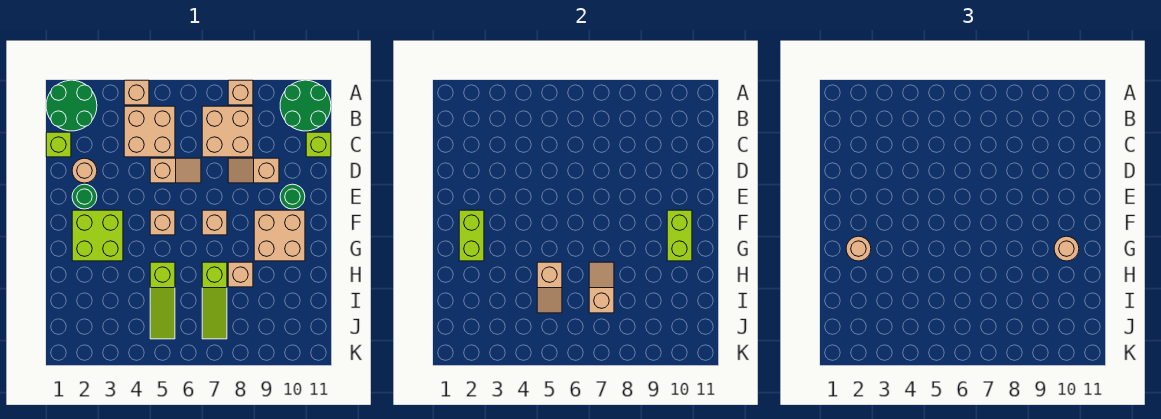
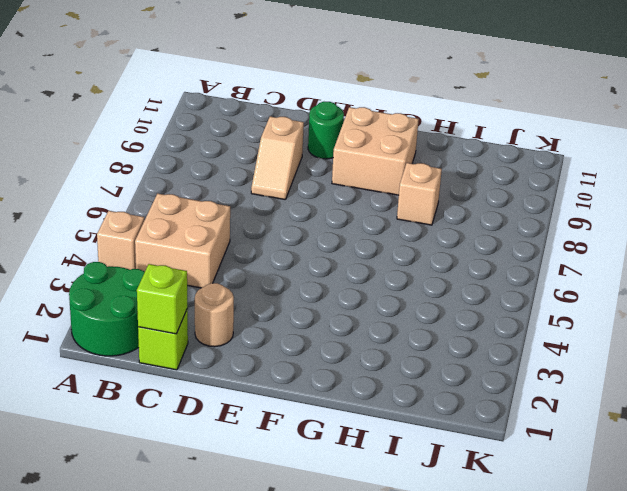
lime 1x1 brick [137,264,188,334] -> lime 1x1 brick moved to [306,132,331,157]
none -> tan 1x1 brick [228,80,253,105]
none -> green 2x2 round brick [280,80,331,131]
none -> tan 2x2 brick [202,106,253,157]

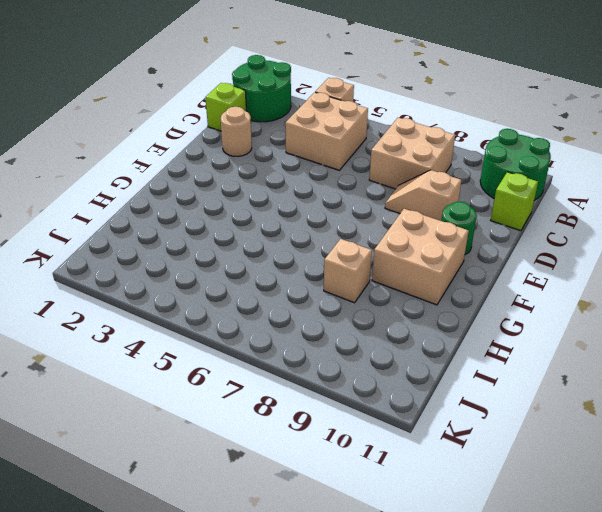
none -> tan 1x1 brick [228,80,253,105]
none -> tan 1x2 slope [150,158,201,183]
none -> green 1x1 round brick [72,184,97,209]

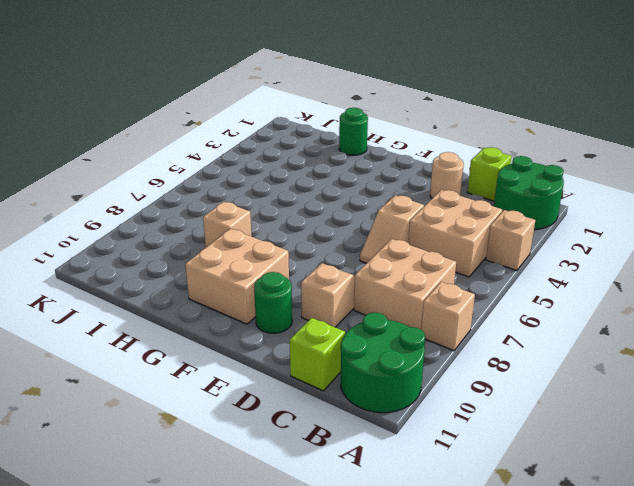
green 1x1 round brick [339,108,368,155] -> green 1x1 round brick moved to [72,184,97,209]
none -> lime 2x2 brick [72,210,123,261]
none -> tan 1x1 brick [150,210,175,235]
none -> tan 1x1 brick [202,210,227,235]

